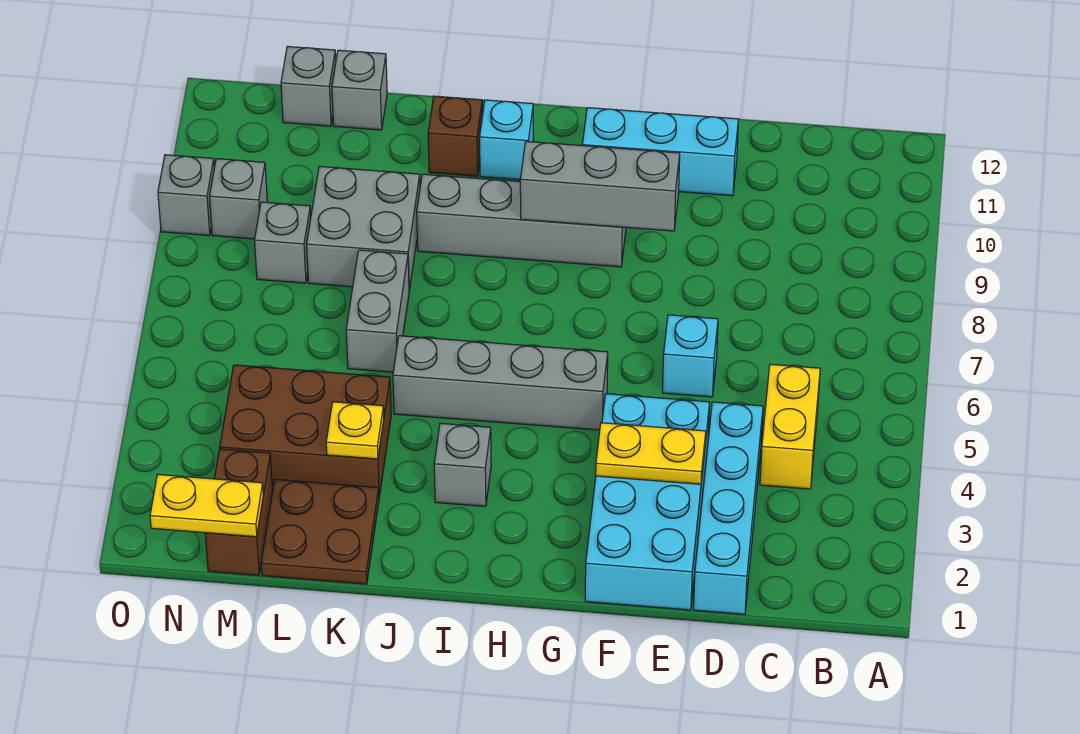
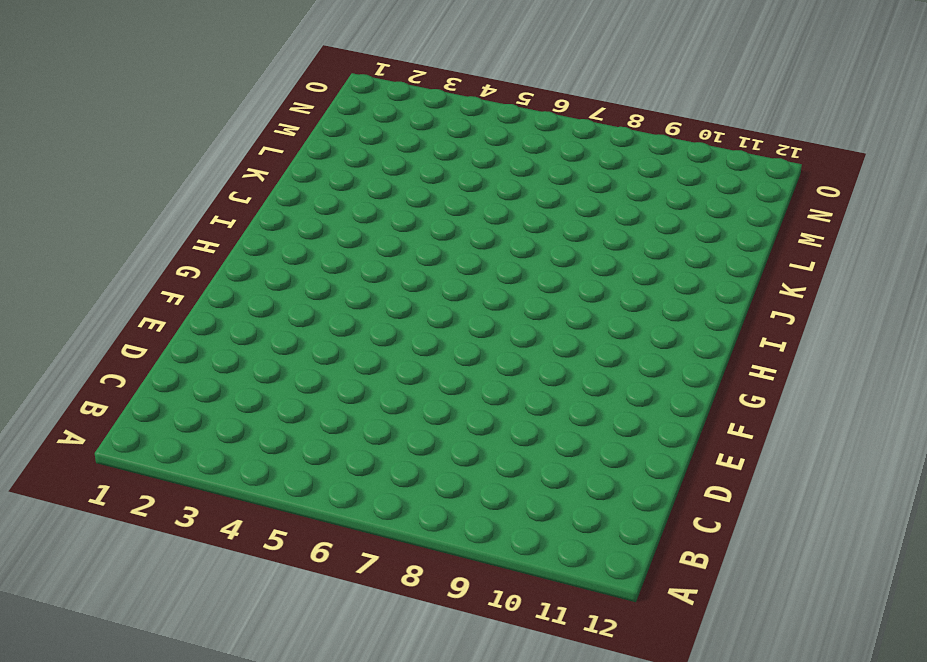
none -> yellow 1x2 brick [760,364,820,489]
none -> cyan 1x4 brick [694,402,763,614]
none -> cyan 2x4 brick [585,394,710,610]

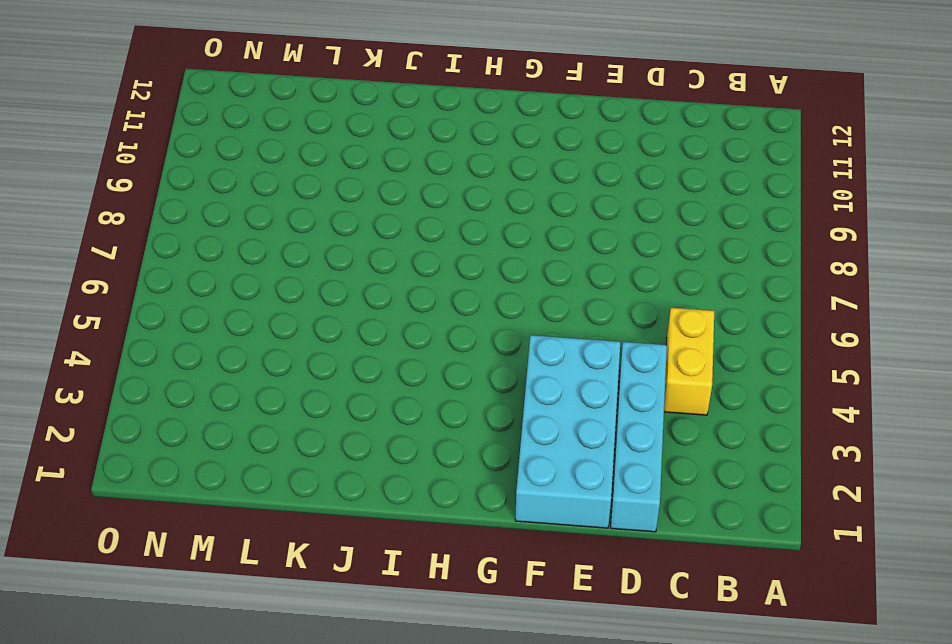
none -> cyan 1x1 brick [663,315,718,397]
none -> cyan 1x3 brick [582,108,739,196]
none -> grey 1x4 brick [393,336,608,430]

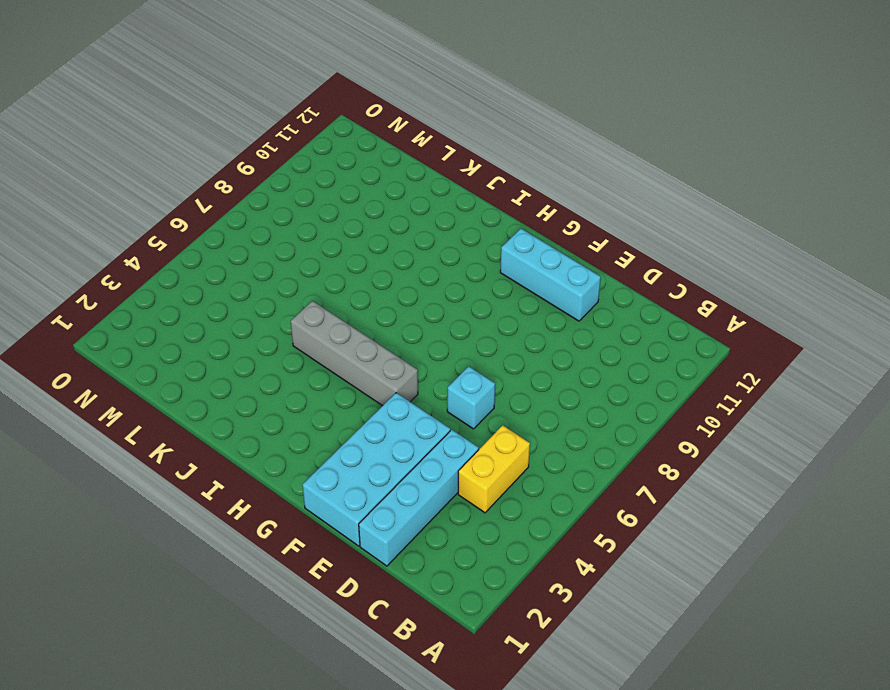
none -> grey 1x4 brick [417,174,626,267]
none -> grey 1x1 brick [434,423,491,506]
none -> cyan 1x1 brick [480,100,533,180]

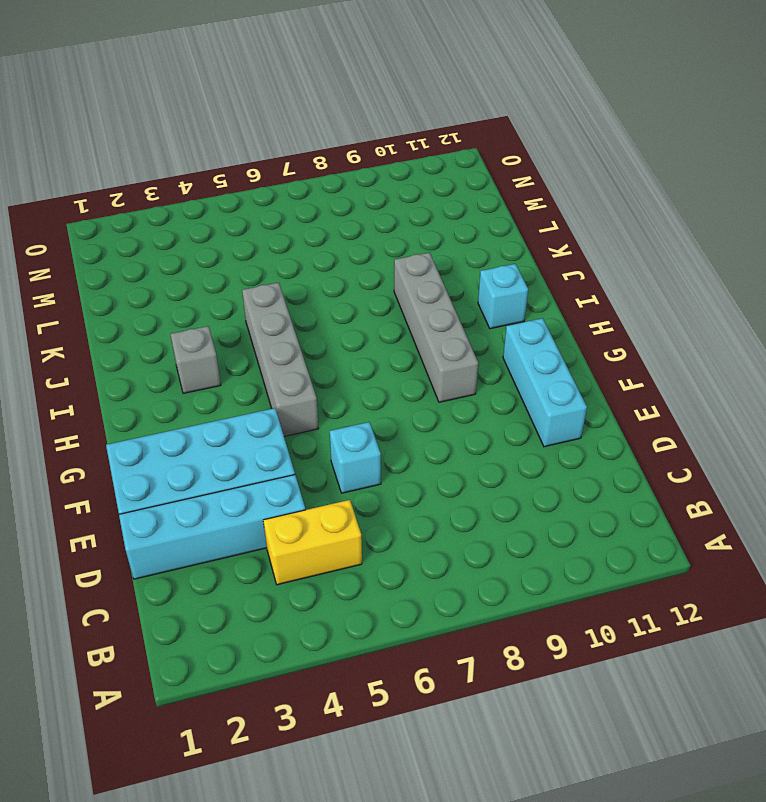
none -> brown 1x1 brick [428,96,482,176]
none -> brown 2x2 plate [261,479,379,584]
none -> brown 2x3 brick [220,365,391,497]

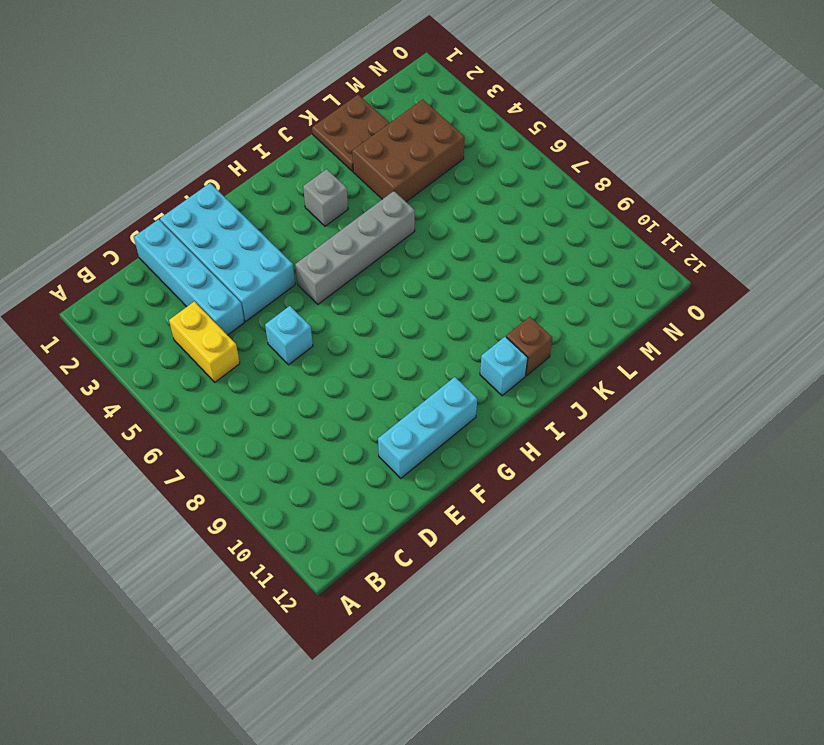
none -> grey 1x4 brick [417,174,626,267]
none -> grey 1x2 brick [346,250,409,372]
none -> grey 2x2 brick [307,166,420,290]

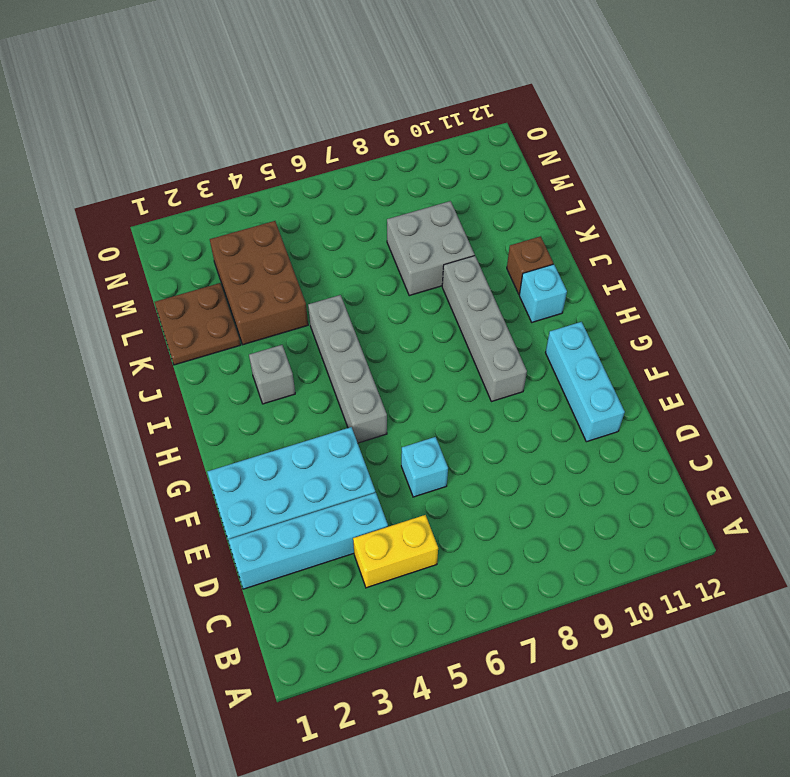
none -> grey 1x2 brick [346,250,409,372]
none -> grey 1x1 brick [332,50,387,130]
none -> brown 1x2 brick [205,449,273,576]

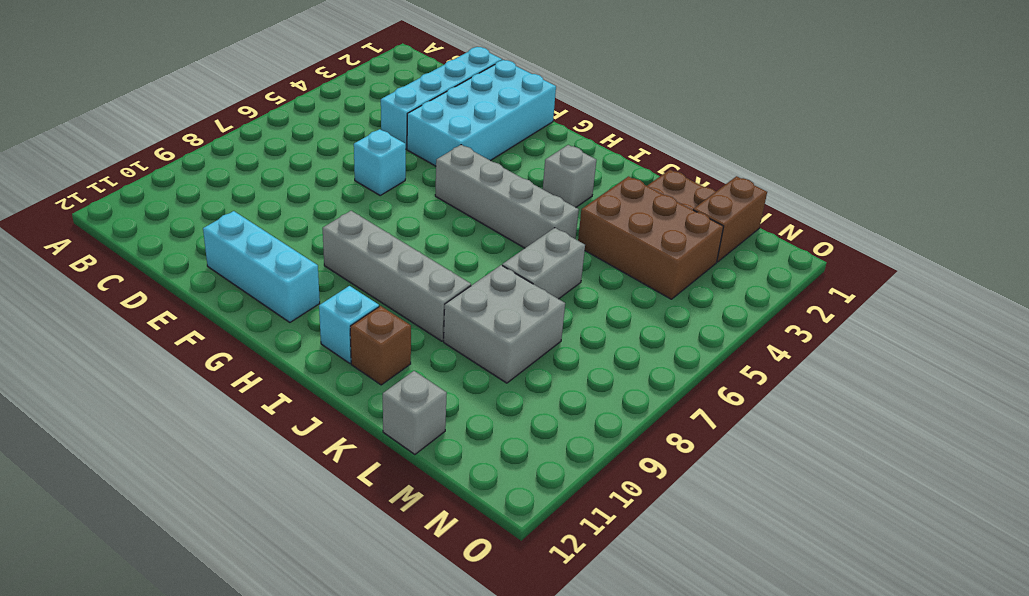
none -> yellow 1x2 brick [760,364,820,489]
none -> grey 1x1 brick [255,202,311,283]
none -> grey 1x1 brick [281,46,336,126]

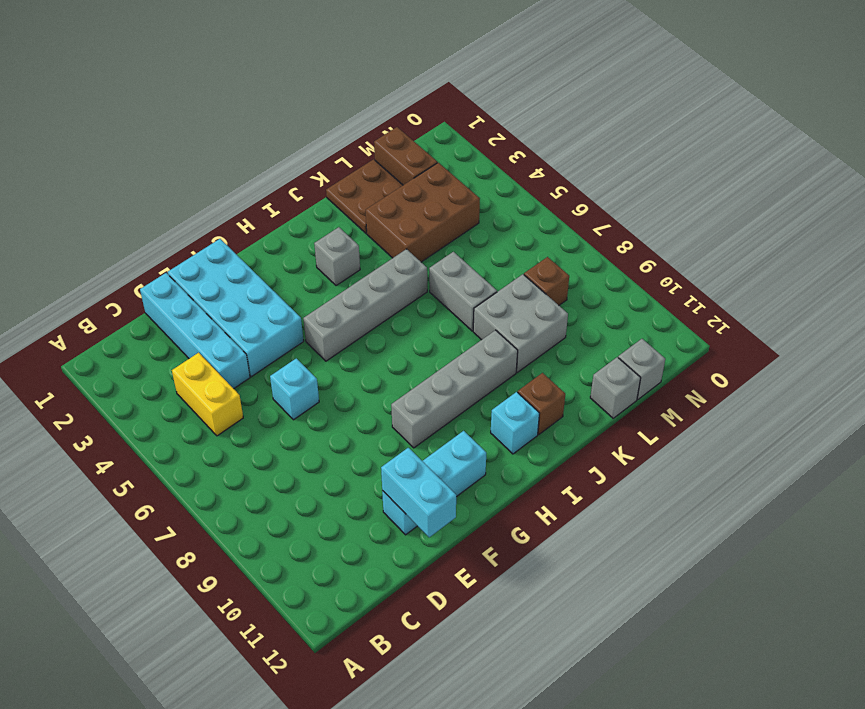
cyan 1x2 brick [381,448,456,537] -> none
brown 1x1 brick [524,257,569,305] -> grey 1x1 brick [255,202,311,283]
none -> grey 1x1 brick [210,159,267,239]
none -> grey 1x1 brick [158,155,214,236]
none -> yellow 1x2 plate [596,423,706,484]

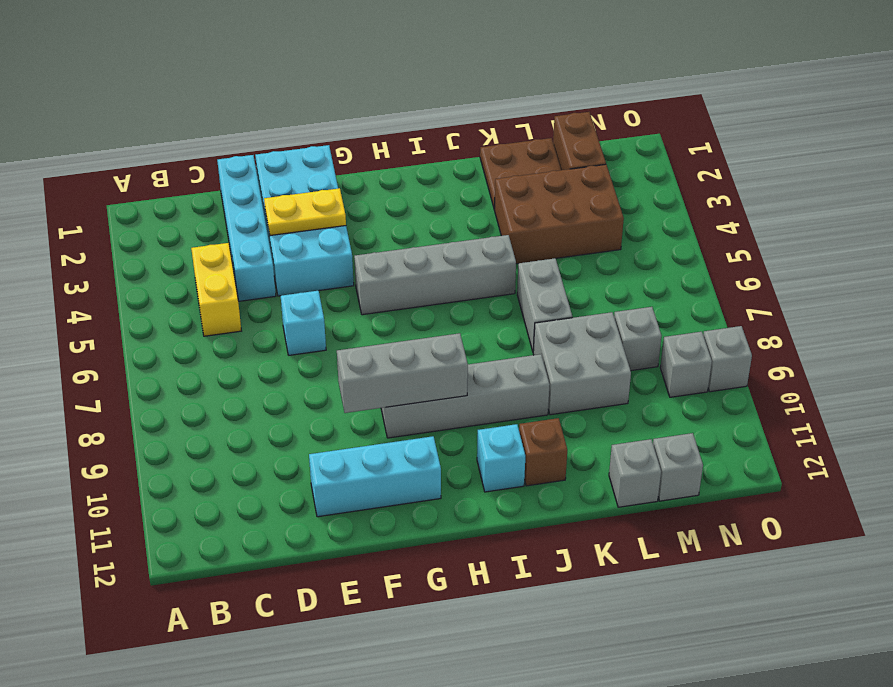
none -> grey 1x1 brick [434,423,491,506]
none -> yellow 1x1 plate [326,402,384,459]
none -> yellow 1x2 plate [150,475,263,537]

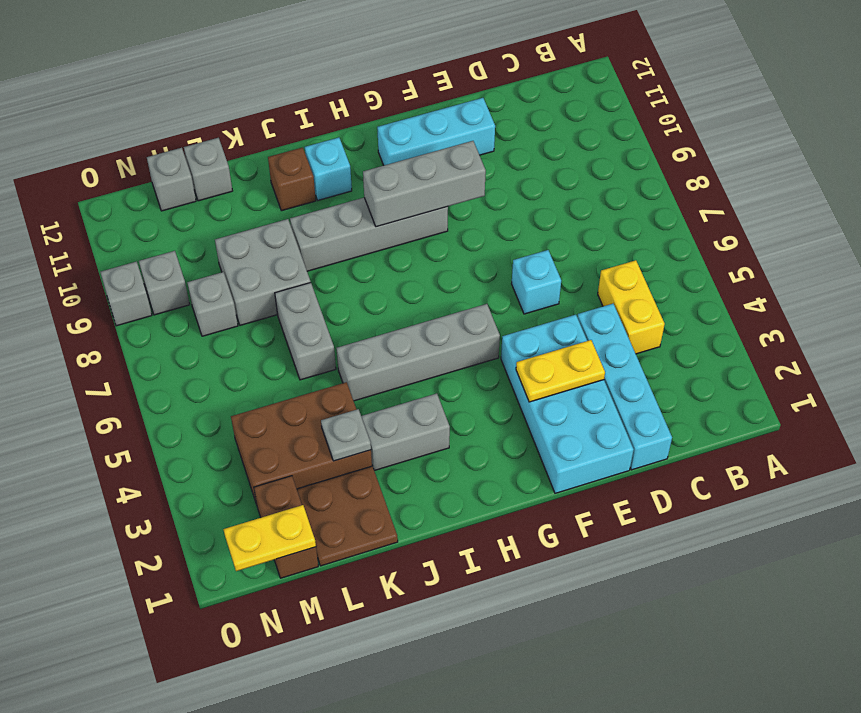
grey 1x2 brick [361,393,450,471] -> grey 1x1 brick [434,423,491,506]
grey 1x1 plate [321,409,371,461] -> yellow 1x1 plate [326,402,384,459]

